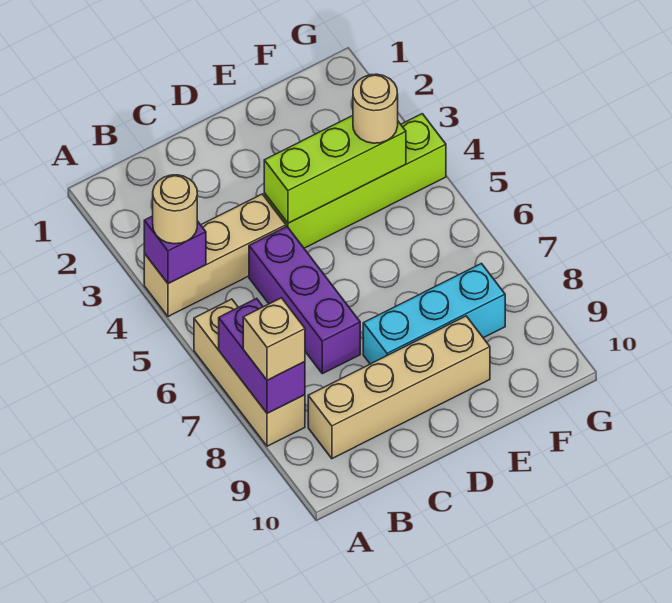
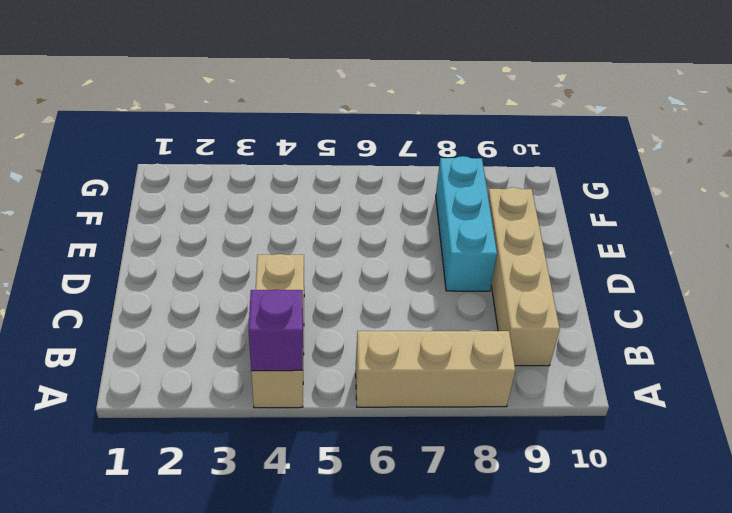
none -> purple 1x3 brick [249,227,360,374]
none -> lime 1x4 brick [264,114,446,248]
none -> purple 1x2 brick [219,298,305,413]

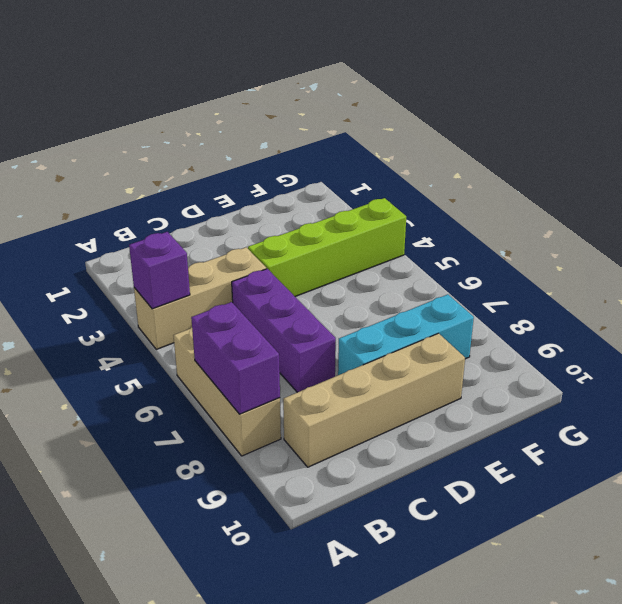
none -> lime 1x3 brick [264,116,406,223]
none -> tan 1x1 round brick [153,175,197,244]
none -> tan 1x1 brick [243,298,305,380]

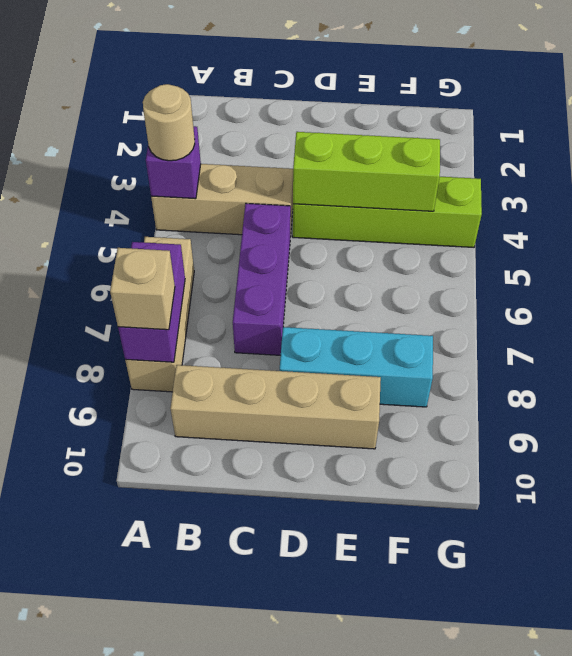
none -> tan 1x1 round brick [353,74,398,143]

